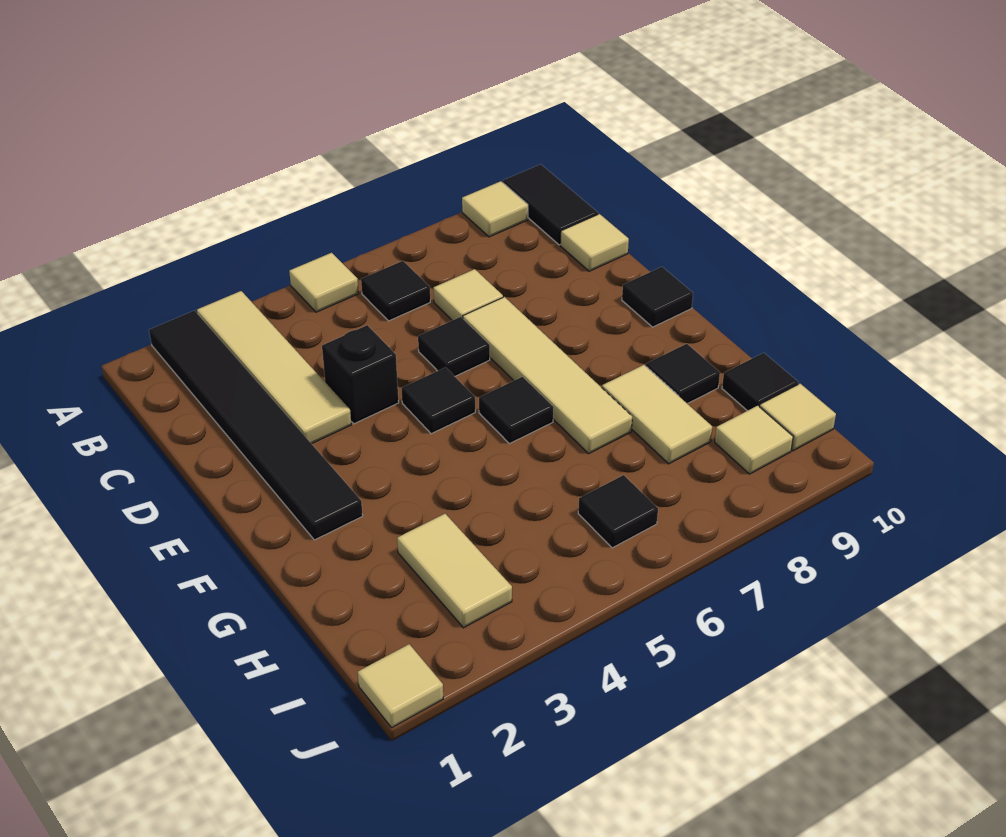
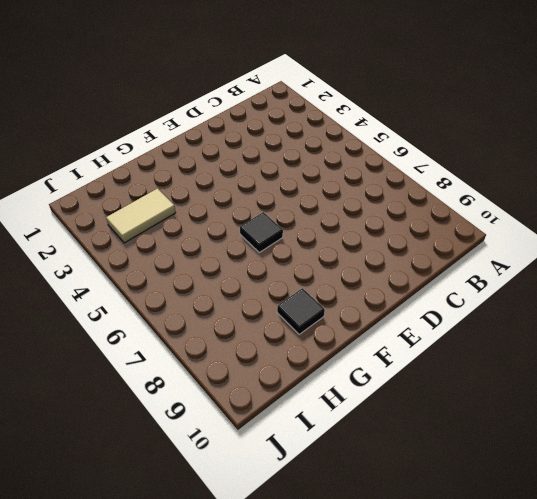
none -> black 1x6 tile [149,311,363,540]
none -> tan 1x4 tile [197,291,351,444]
none -> tan 1x1 tile [289,253,359,312]

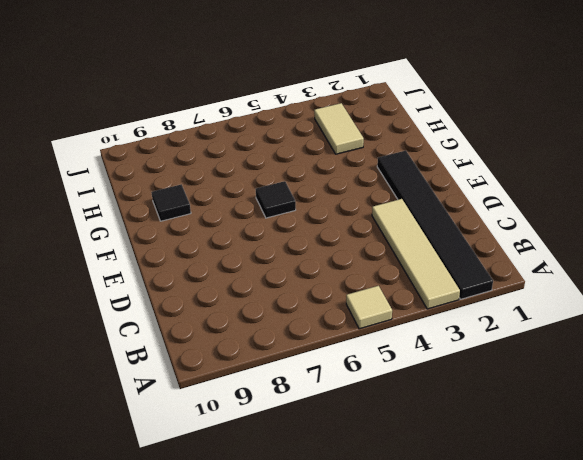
none -> tan 1x1 tile [462,181,528,237]
none -> black 1x2 tile [503,164,598,245]
none -> black 1x1 tile [361,261,430,321]

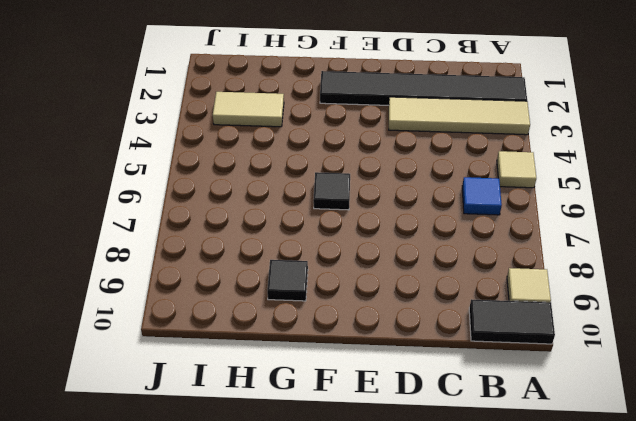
blue 1x1 tile [462,177,502,215] -> black 1x1 tile [361,261,430,321]
none -> tan 1x1 tile [433,269,503,320]
none -> tan 1x1 tile [560,214,629,271]
none -> black 1x1 brick [322,325,399,424]

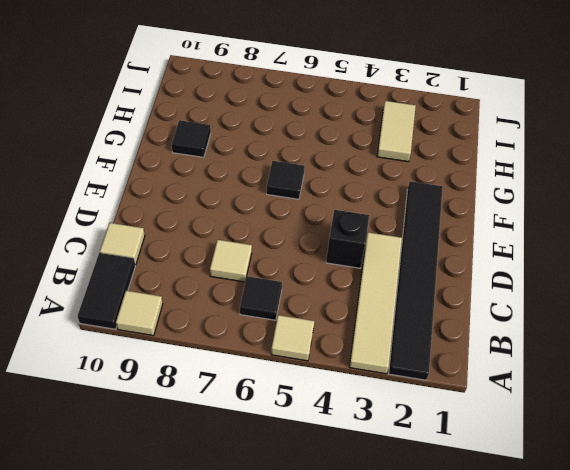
none -> black 1x1 tile [418,317,490,376]
none -> tan 1x4 tile [463,297,632,454]
none -> black 1x1 tile [401,367,475,434]

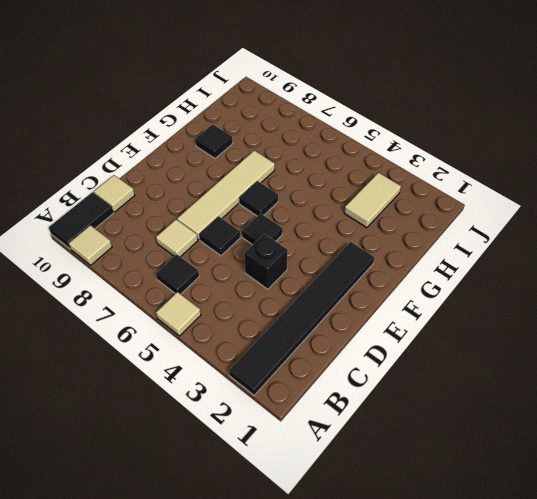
none -> tan 1x4 tile [197,291,351,444]
none -> black 1x1 tile [622,267,693,327]
none -> tan 1x2 tile [602,365,712,464]

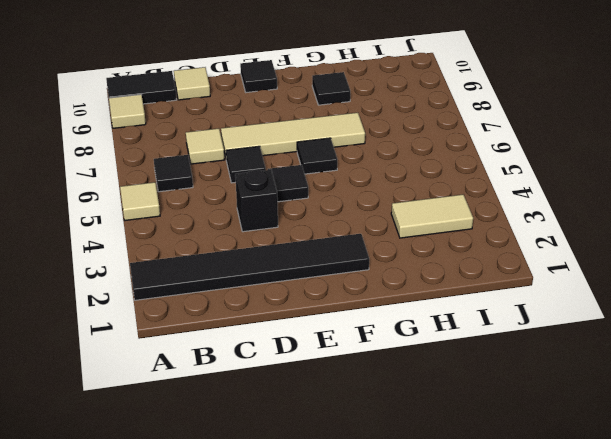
none -> tan 1x4 tile [197,291,351,444]
none -> tan 1x2 tile [602,365,712,464]
none -> black 1x1 tile [722,353,798,411]

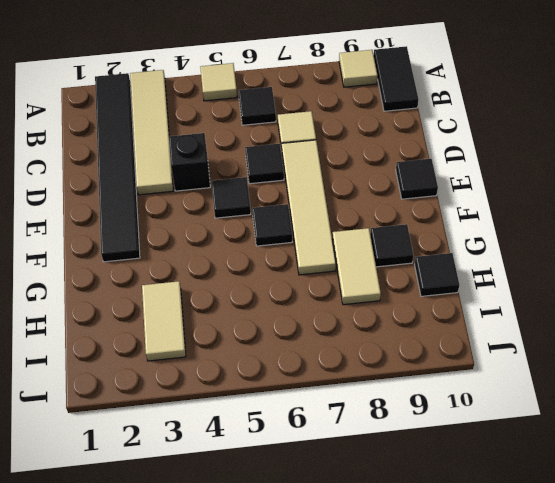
none -> tan 1x1 tile [560,214,629,271]
none -> black 1x1 tile [578,475,658,548]
none -> tan 1x1 tile [715,406,793,474]

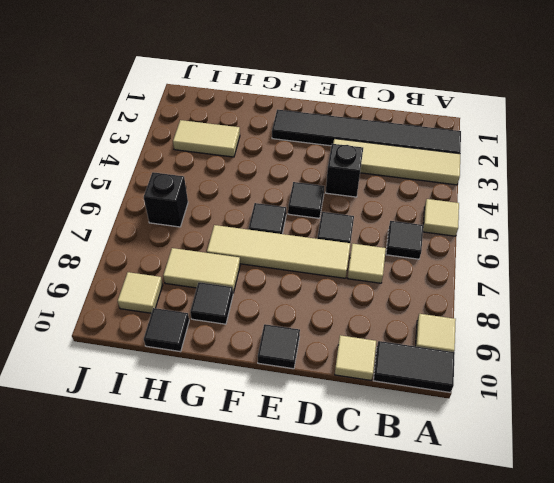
black 1x1 brick [144,172,188,227] -> black 1x1 tile [578,475,658,548]
none -> tan 1x1 tile [760,384,836,451]
none -> tan 1x1 tile [358,644,443,727]

